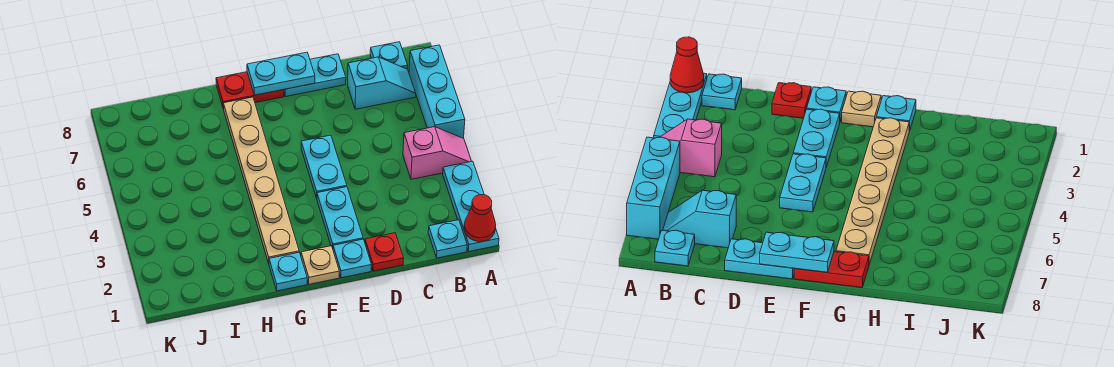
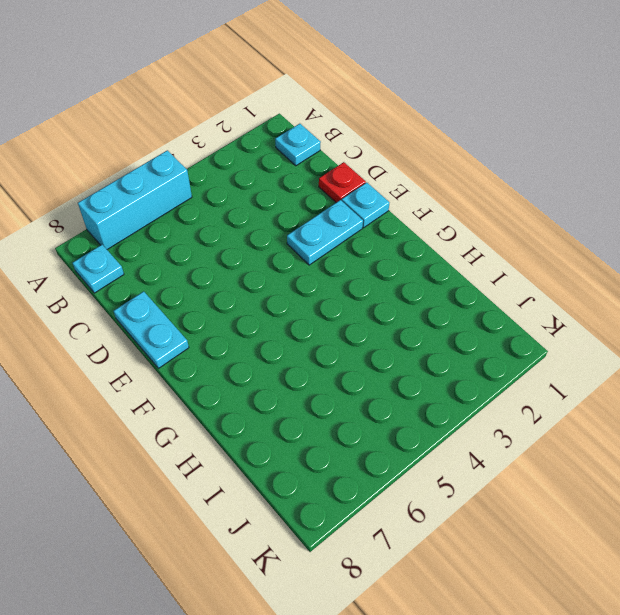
none -> cyan 1x3 plate [443,161,499,252]
none -> pink 1x2 slope [403,127,472,179]
none -> cyan 1x2 slope [348,57,416,109]

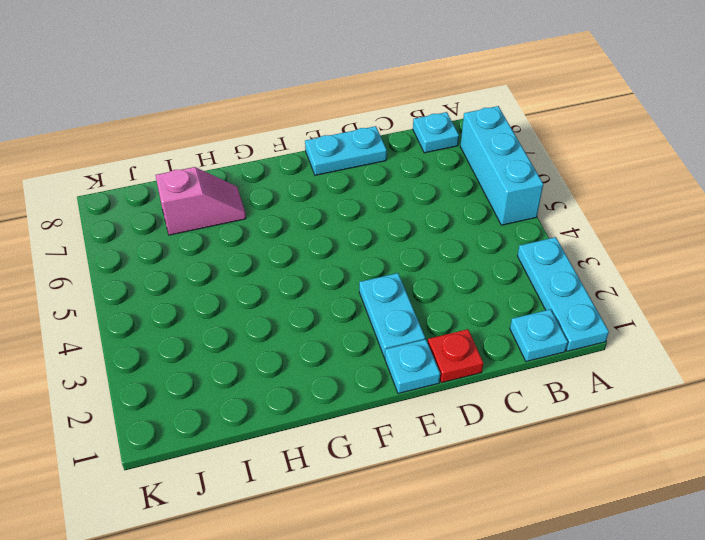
pink 1x2 slope [155,167,246,235] -> pink 1x2 slope moved to [403,127,472,179]
none -> cyan 1x2 slope [348,57,416,109]
none -> cyan 1x2 plate [301,135,347,198]
none -> tan 1x1 plate [301,246,339,284]

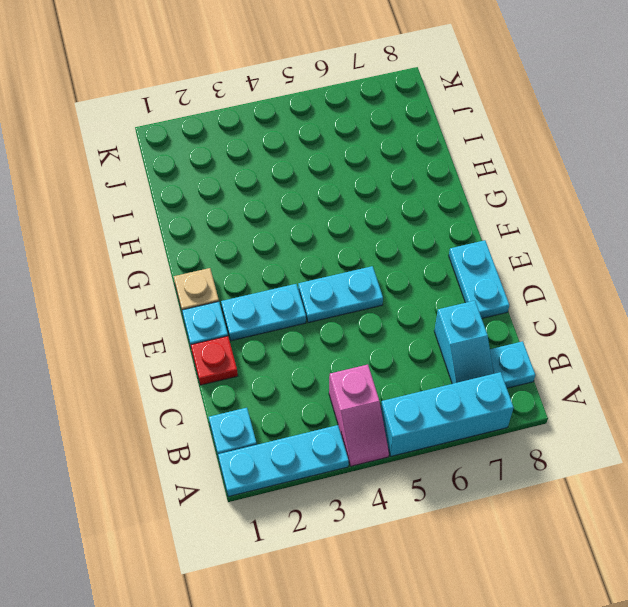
none -> red 1x2 plate [216,72,284,109]
none -> cyan 1x1 plate [269,252,307,291]
none -> tan 1x6 plate [223,97,299,263]

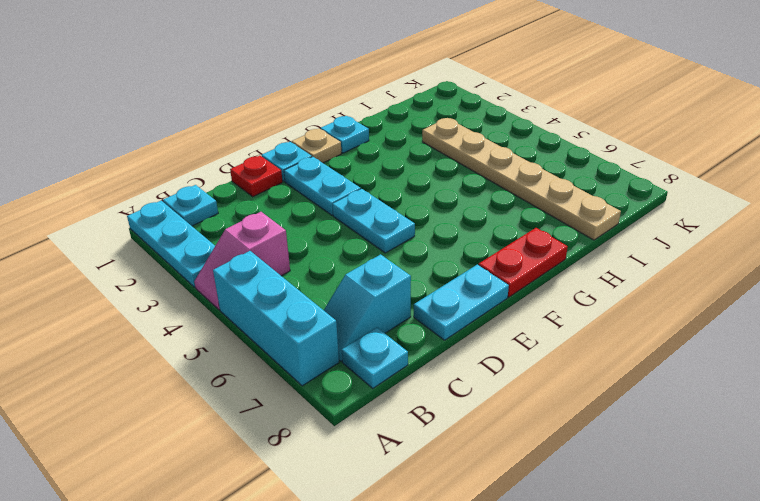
tan 1x6 plate [422,118,621,240] -> tan 1x6 plate moved to [223,97,299,263]
none -> red 1x1 cone [464,195,496,242]
none -> cyan 1x2 plate [247,52,315,95]

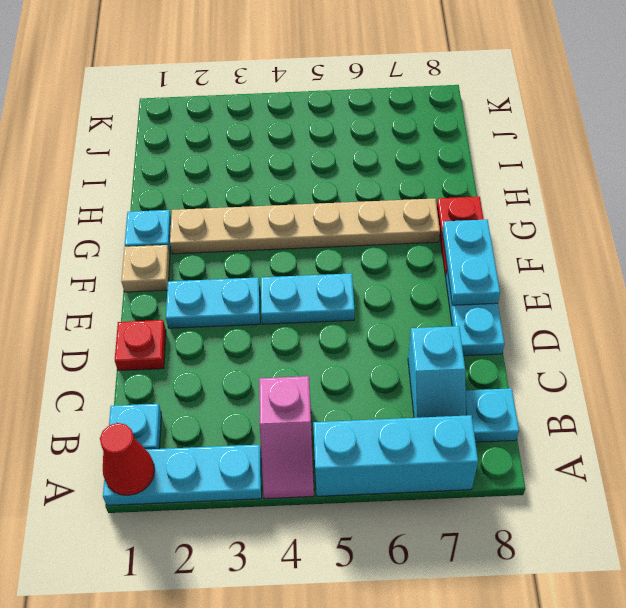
none -> cyan 1x1 plate [333,239,372,278]

